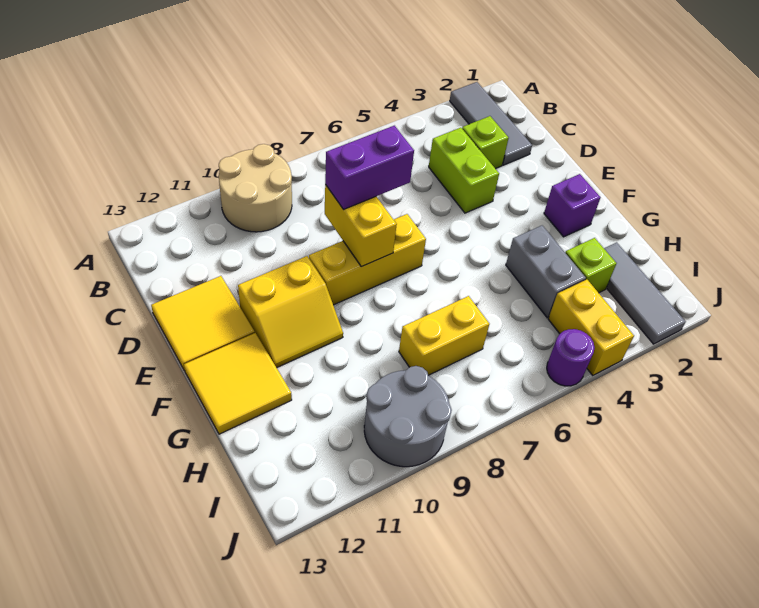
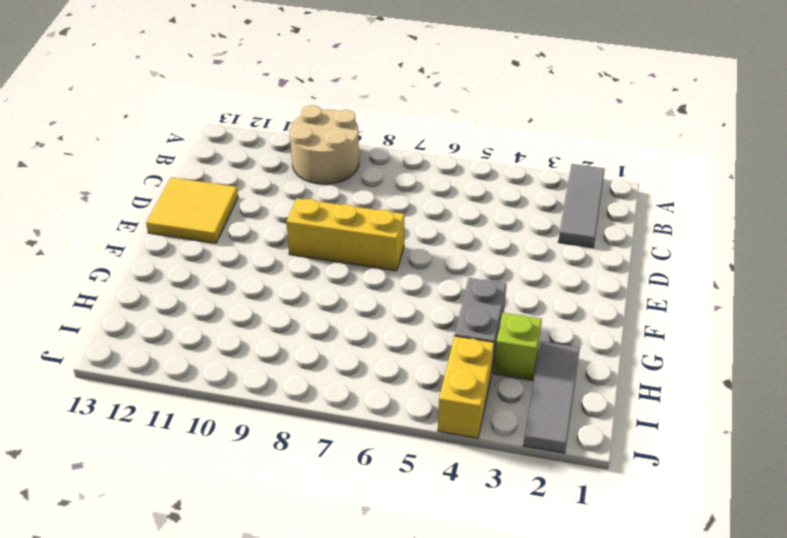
none -> lime 1x1 brick [462,116,509,169]
none -> lime 1x2 brick [429,128,499,213]
none -> yellow 2x2 slope [238,256,343,368]

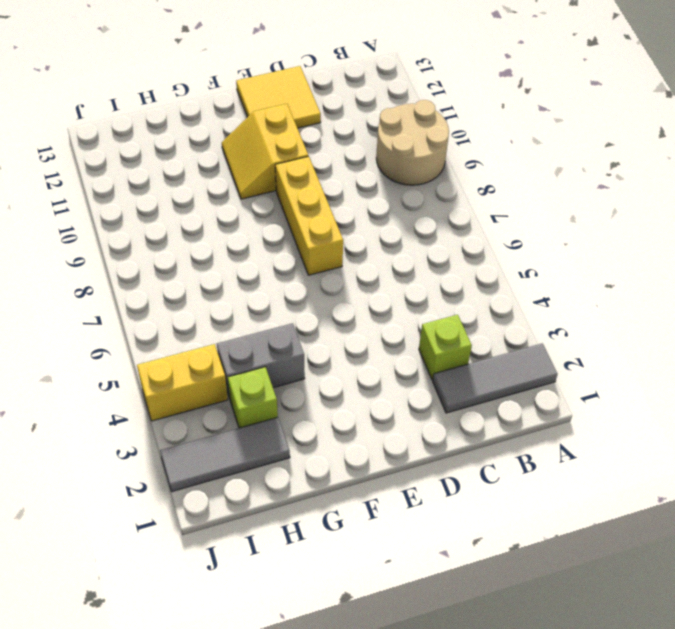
none -> lime 1x2 brick [429,128,499,213]
none -> purple 1x1 brick [544,174,600,237]
none -> yellow 2x2 tile [184,333,292,434]

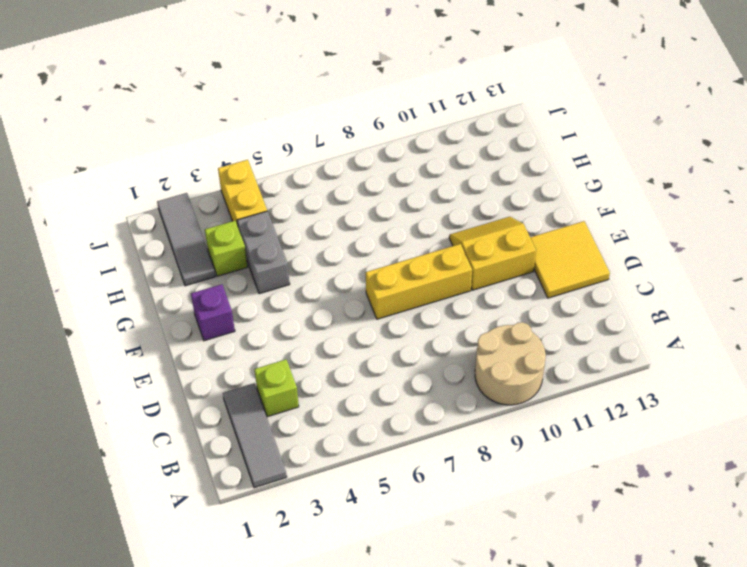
none -> lime 1x2 brick [429,128,499,213]
none -> yellow 2x2 tile [184,333,292,434]
none -> yellow 1x2 brick [399,296,489,375]

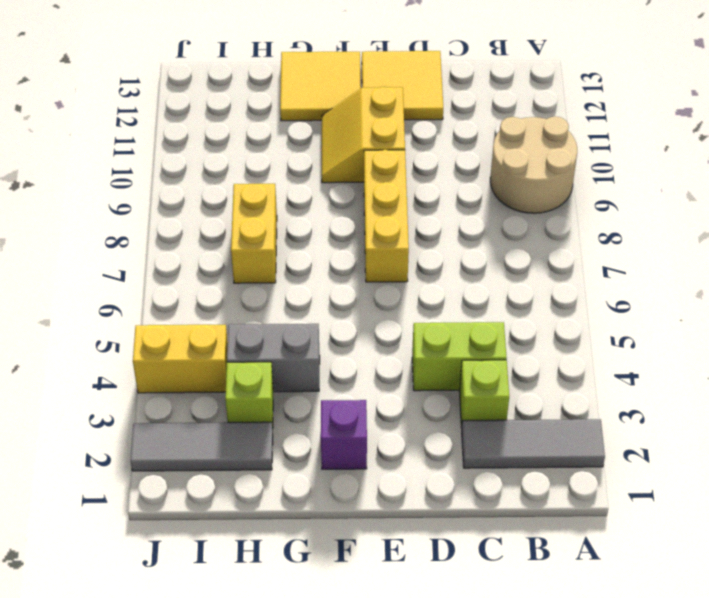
none -> grey 2x2 round brick [364,366,452,467]
none -> purple 1x1 round brick [547,329,595,386]
none -> yellow 1x2 brick [325,185,397,267]

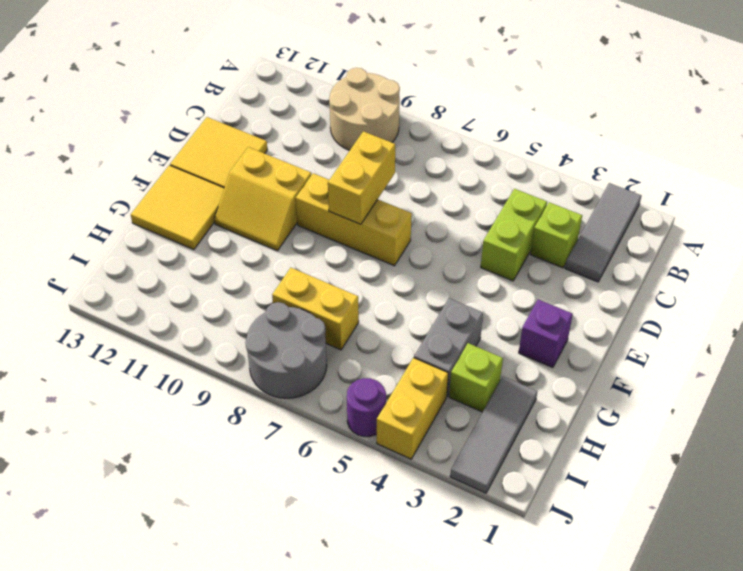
grey 2x2 round brick [245,302,327,398] -> grey 2x2 round brick moved to [364,366,452,467]
none -> purple 1x2 brick [325,126,414,209]

